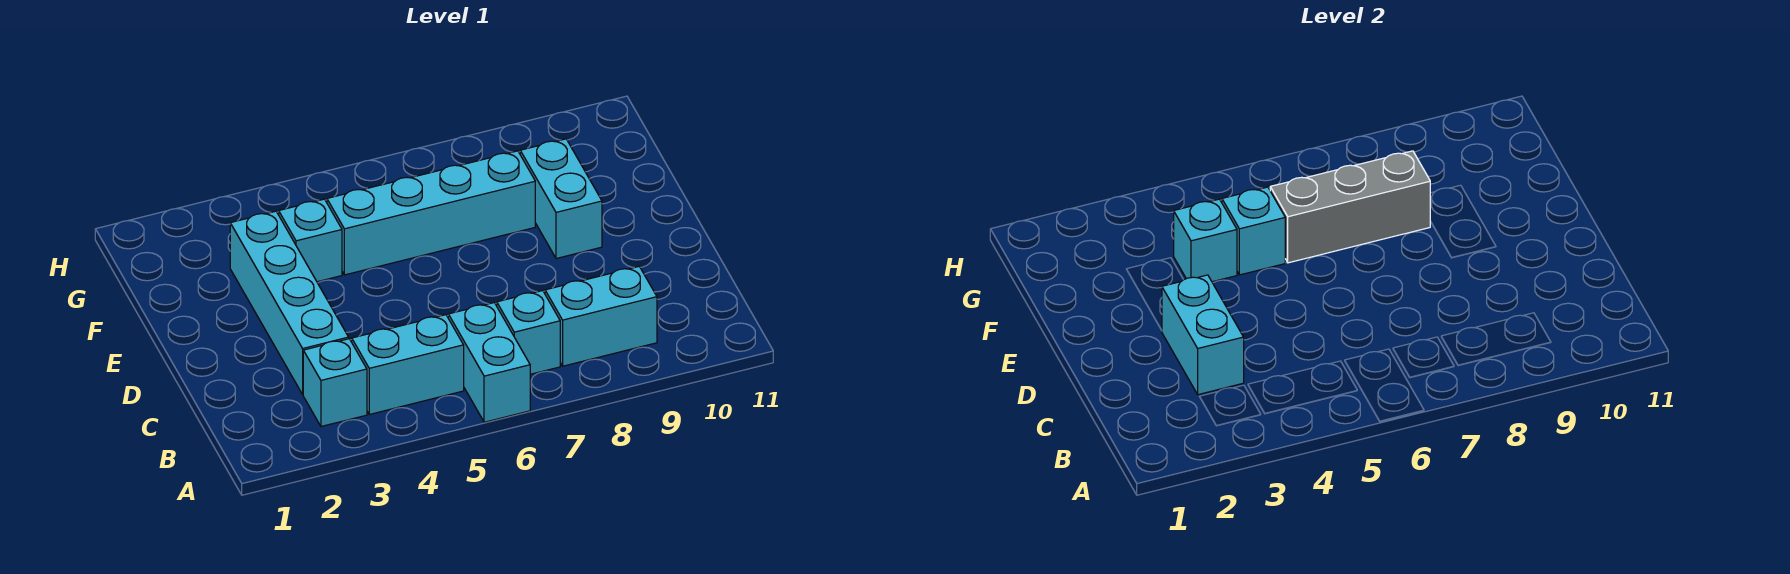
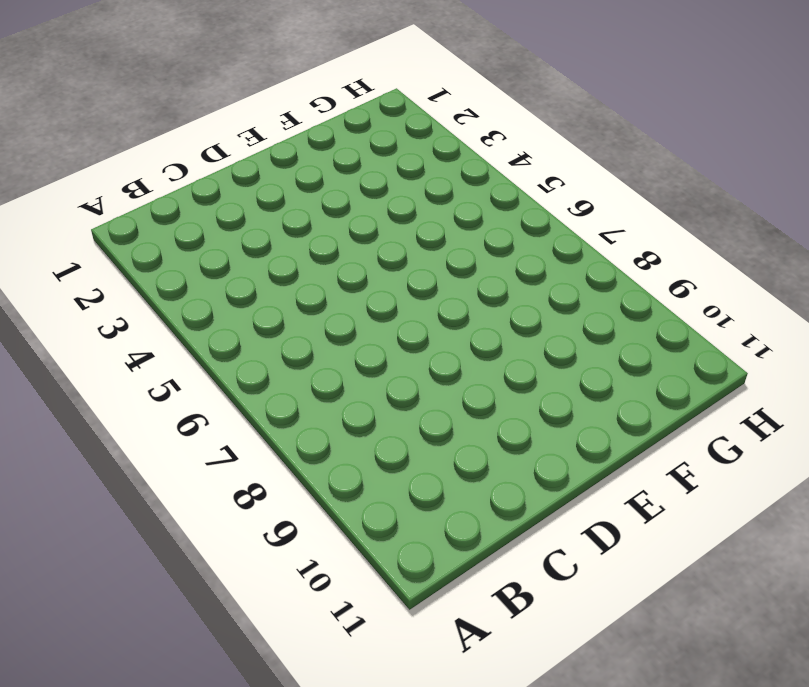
none -> cyan 1x2 brick [448,303,530,422]
none -> cyan 1x1 brick [303,339,367,426]
none -> cyan 1x2 brick [352,315,464,414]

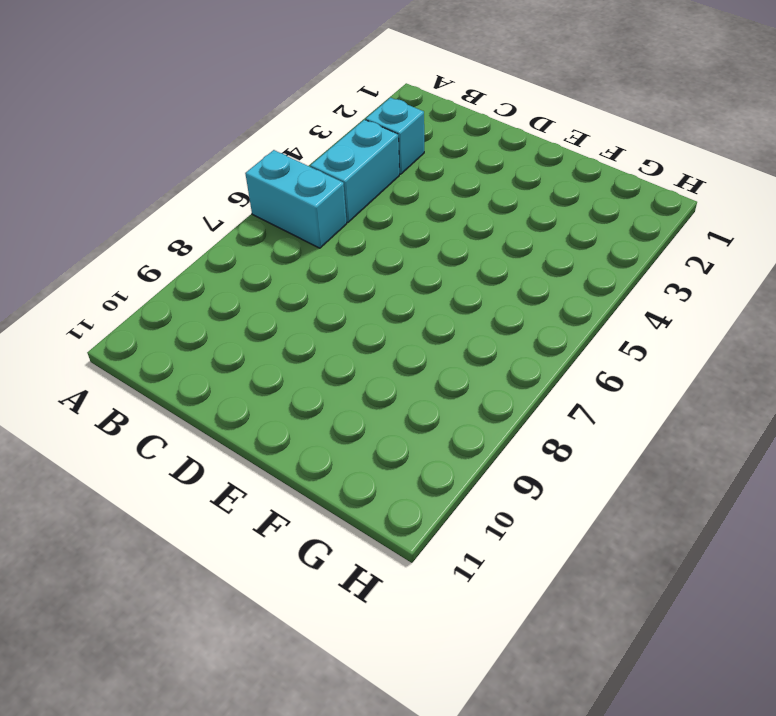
none -> cyan 1x1 brick [497,291,560,374]
none -> cyan 1x2 brick [545,267,657,366]
none -> cyan 1x4 brick [230,211,349,394]

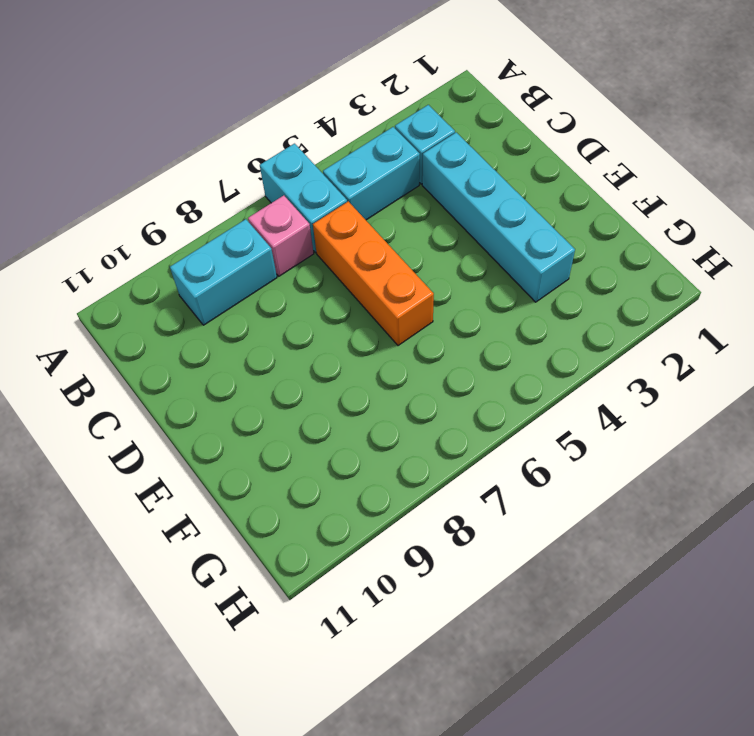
pink 1x1 brick [248,195,314,276] -> cyan 1x1 brick [497,291,560,374]
orange 1x3 brick [313,201,434,346] -> none
none -> cyan 1x2 brick [520,139,602,259]
none -> cyan 1x1 brick [279,199,342,282]
none -> cyan 1x4 brick [327,151,535,275]

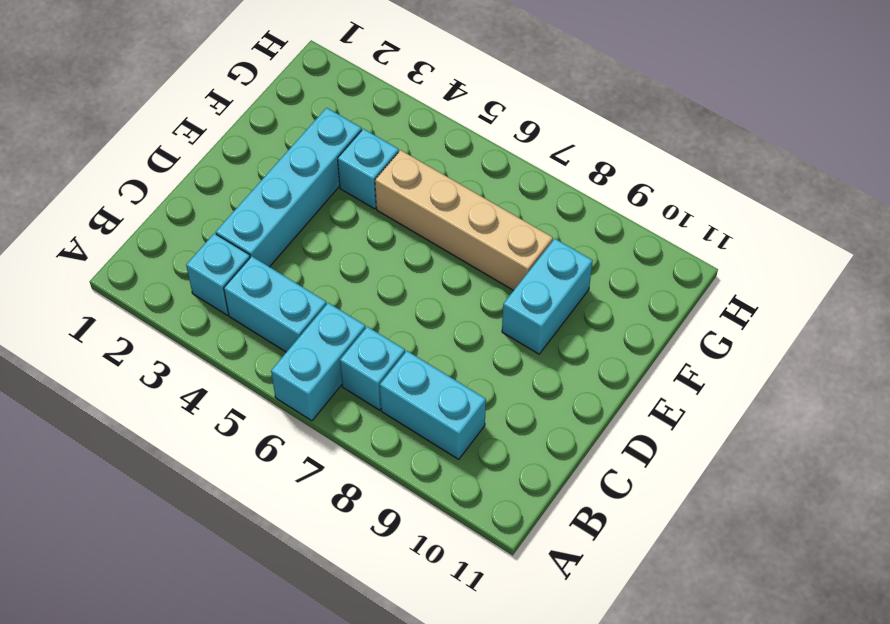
tan 1x4 brick [375,150,553,291] -> cyan 1x4 brick [327,151,535,275]
none -> cyan 1x2 brick [1162,275,1244,395]
none -> cyan 1x1 brick [1174,199,1237,282]
none -> cyan 1x1 brick [1222,187,1285,275]

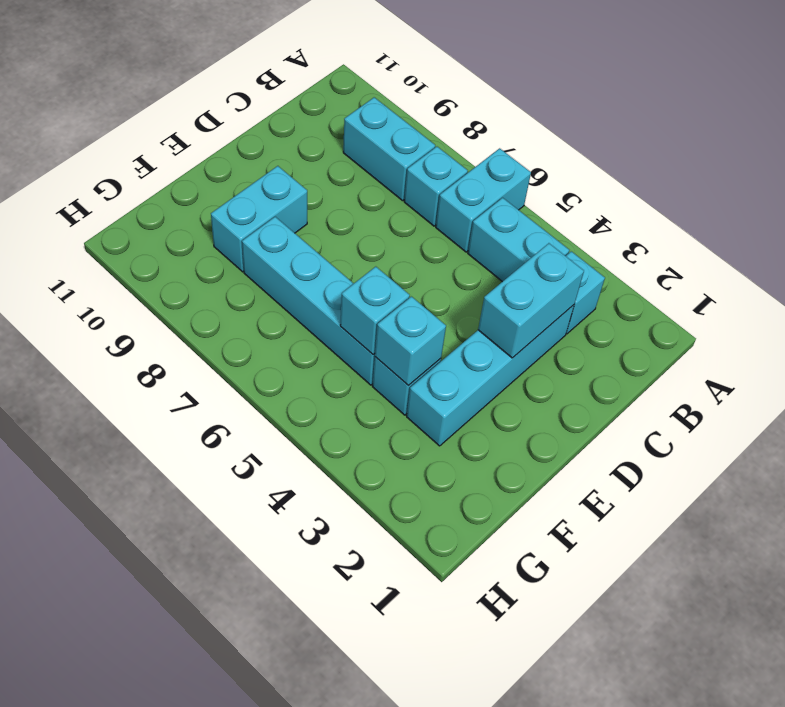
none -> grey 1x3 brick [1270,151,1431,263]

